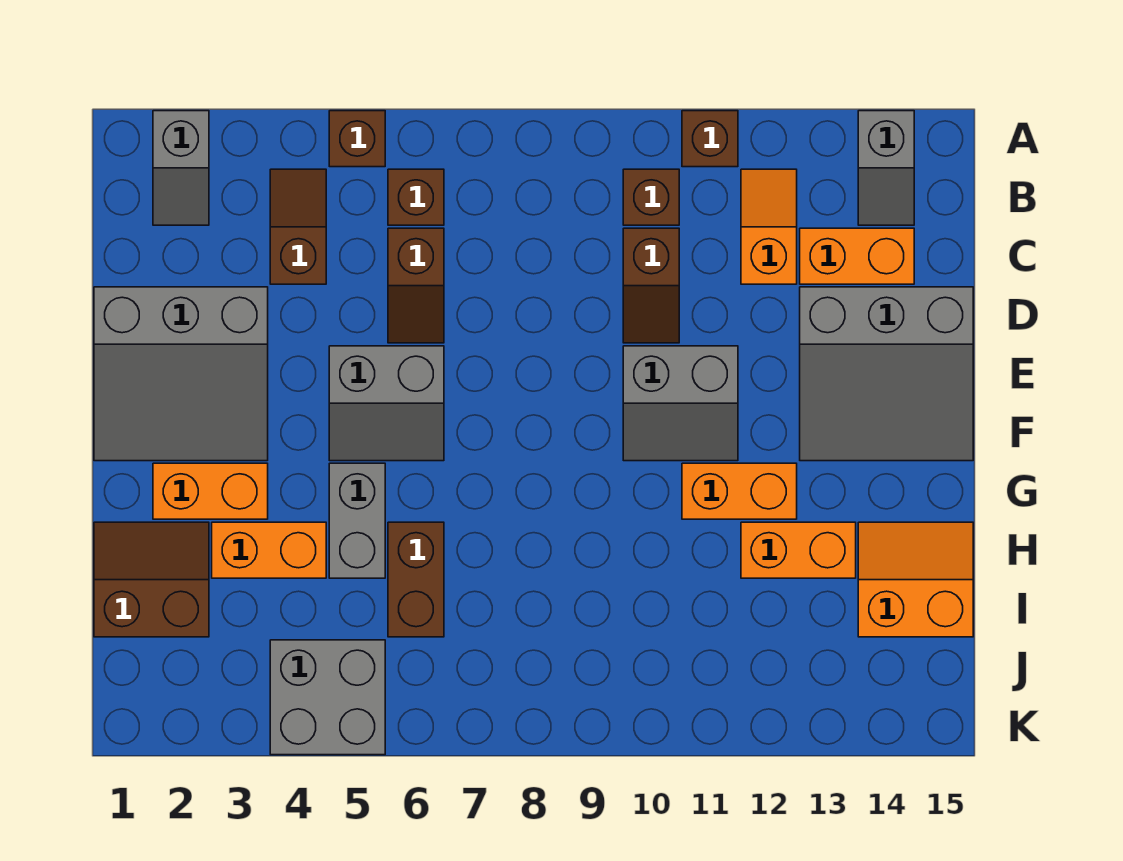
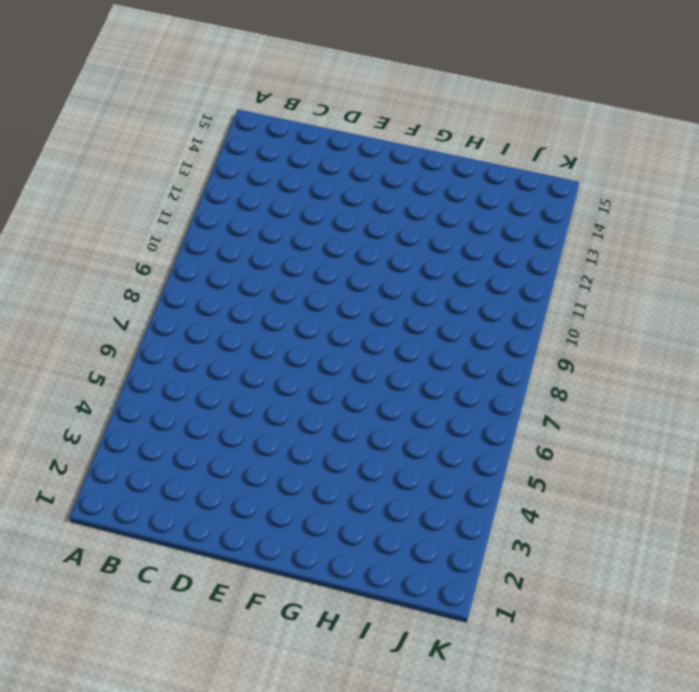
none -> grey 1x2 slope [153,111,209,225]
none -> brown 1x1 brick [329,111,385,167]
none -> brown 1x1 brick [682,111,738,167]

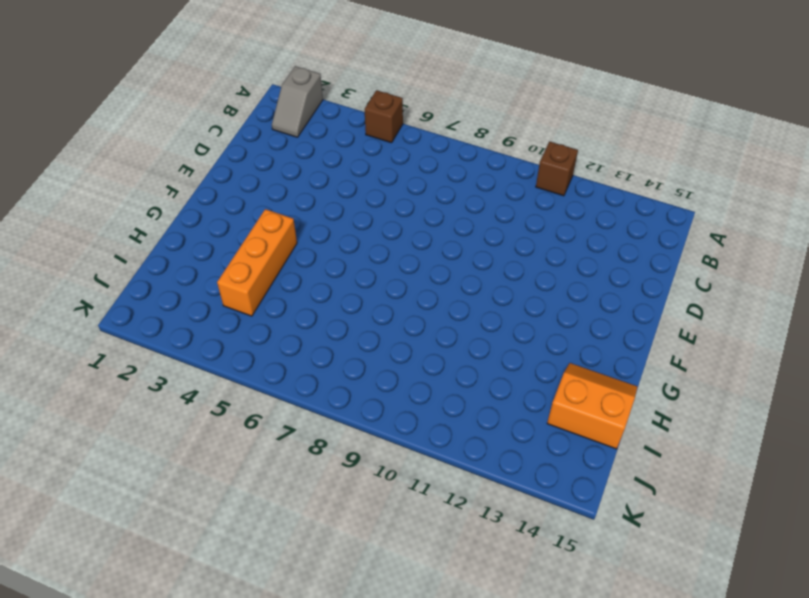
orange 1x3 brick [217,209,297,316] -> orange 1x2 brick [212,522,326,578]
none -> grey 1x2 slope [858,111,914,225]
none -> brown 1x2 slope [270,169,326,284]
none -> brown 1x1 brick [388,169,444,225]

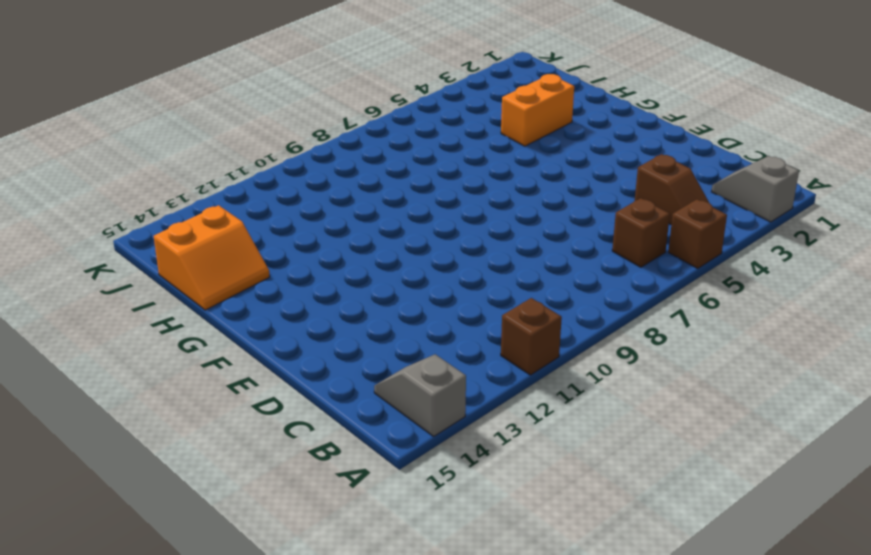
none -> brown 1x1 brick [623,169,679,225]
none -> orange 1x2 slope [741,169,797,284]
none -> brown 1x2 slope [388,228,444,343]

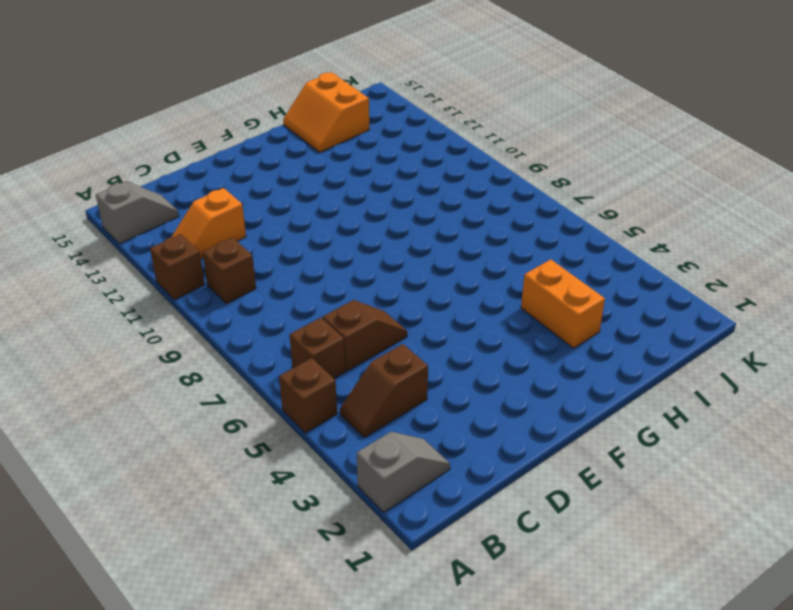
none -> brown 1x2 slope [623,228,679,343]
none -> orange 1x2 brick [800,228,914,284]
none -> grey 3x3 slope [94,287,268,461]

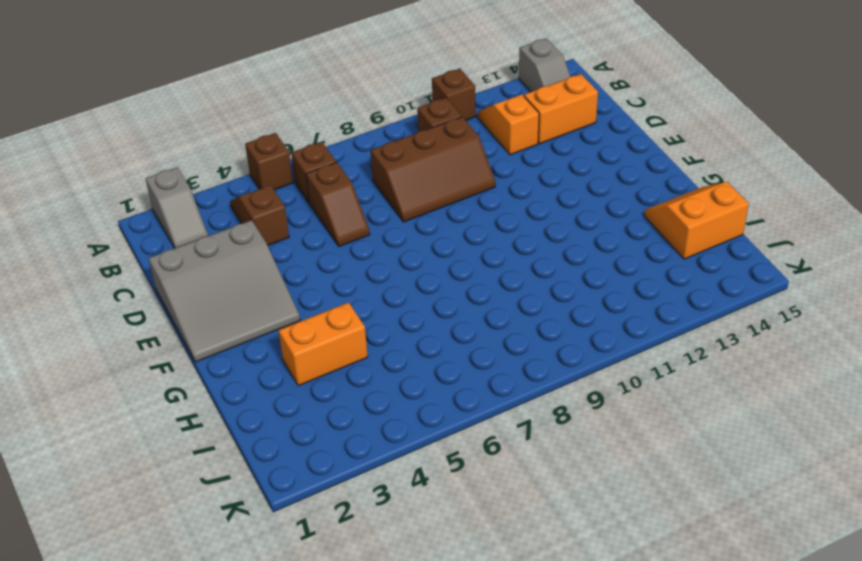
brown 2x3 slope [371,117,495,222] -> brown 1x2 slope [623,228,679,343]
none -> grey 3x3 slope [800,287,973,461]
none -> grey 2x2 slope [329,346,444,461]
none -> grey 2x2 slope [623,346,738,461]

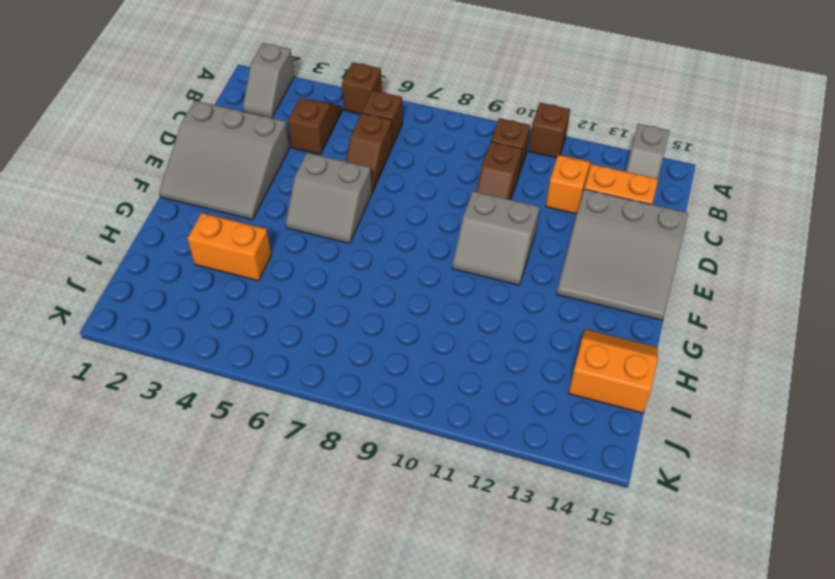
none -> orange 1x2 brick [153,463,268,519]
none -> grey 1x2 brick [329,463,385,578]
none -> orange 1x2 brick [682,463,797,519]

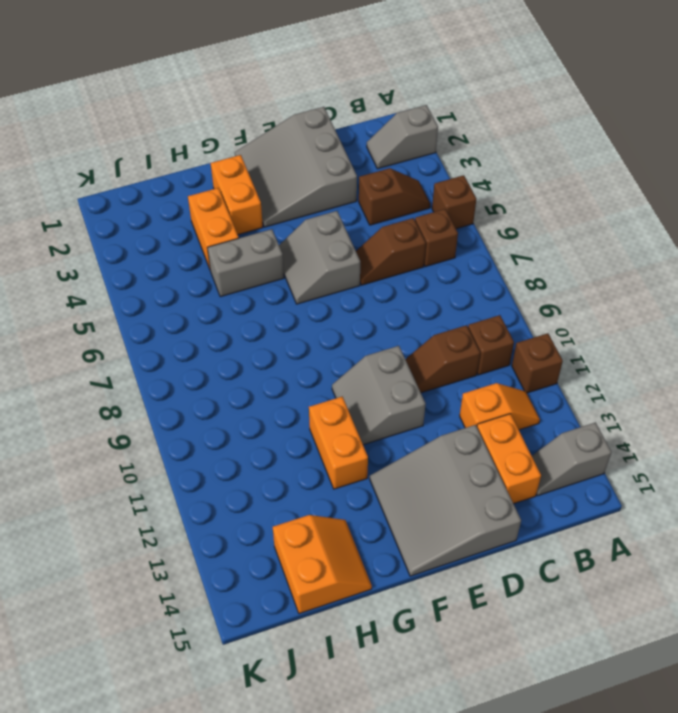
none -> brown 2x2 slope [94,522,209,637]
none -> brown 1x2 brick [388,522,444,637]
none -> orange 1x2 brick [741,522,856,578]

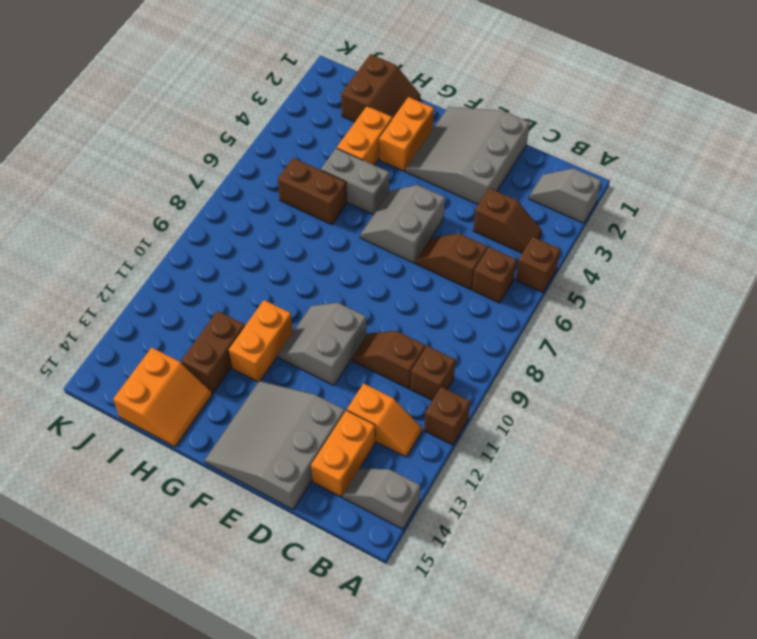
brown 1x2 brick [181,311,245,394] -> orange 1x2 brick [741,522,856,578]
none -> grey 2x2 brick [270,640,385,755]

